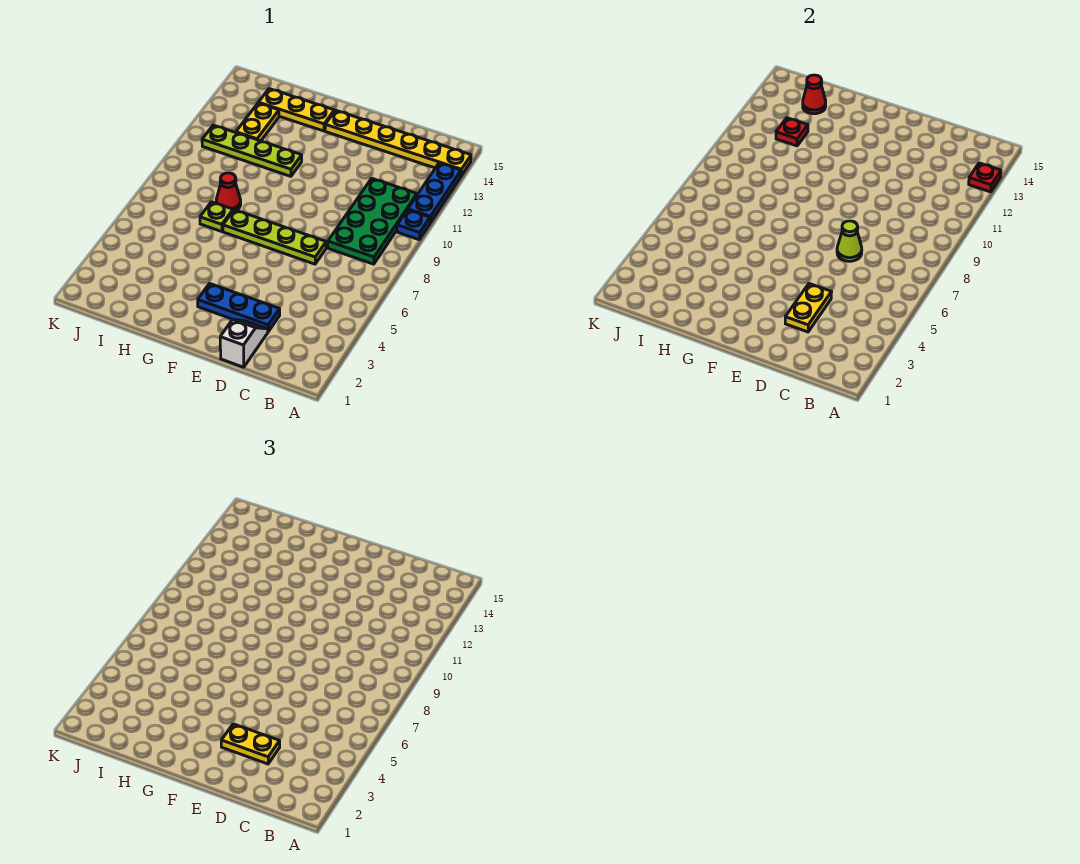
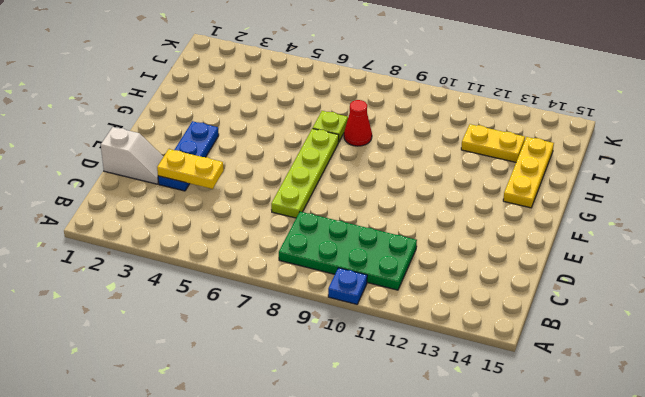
none -> blue 1x3 plate [408,163,461,223]
none -> yellow 1x6 plate [325,110,471,176]
none -> lime 1x4 plate [202,125,302,176]

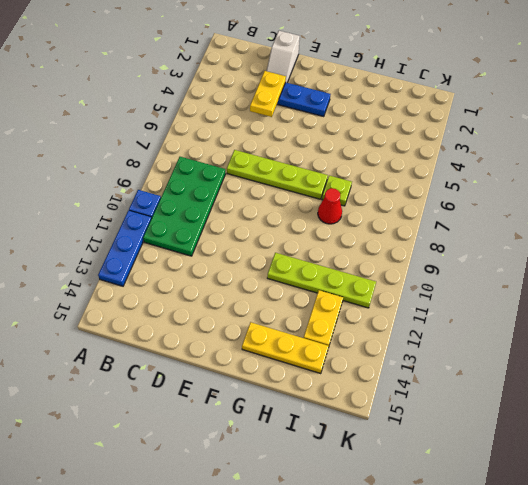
none -> yellow 1x6 plate [325,110,471,176]
none -> red 1x1 plate [969,163,1001,192]
none -> lime 1x1 cone [837,221,862,261]

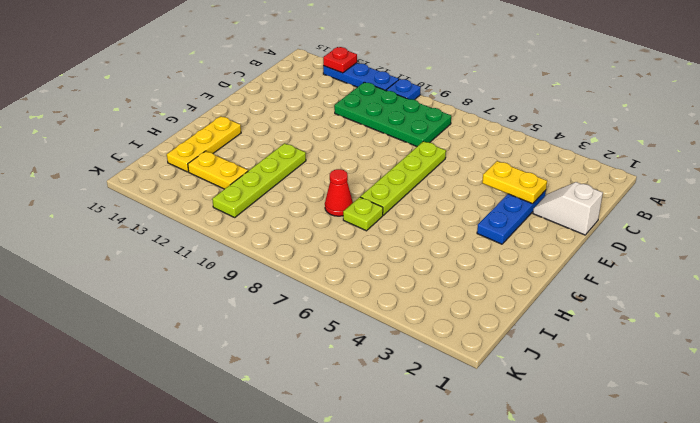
none -> yellow 1x6 plate [325,110,471,176]
none -> lime 1x1 cone [837,221,862,261]
none -> red 1x1 plate [776,118,808,146]

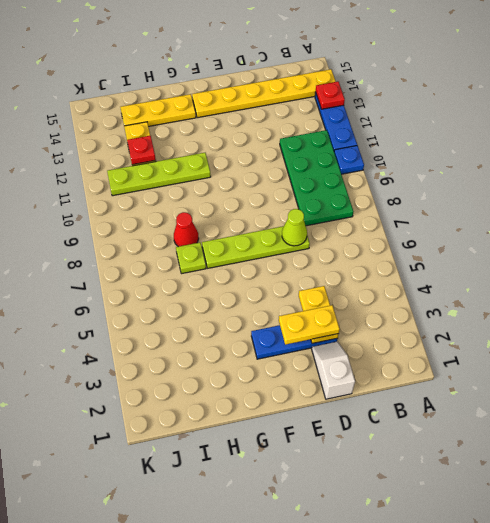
none -> red 1x1 cone [803,75,826,114]

